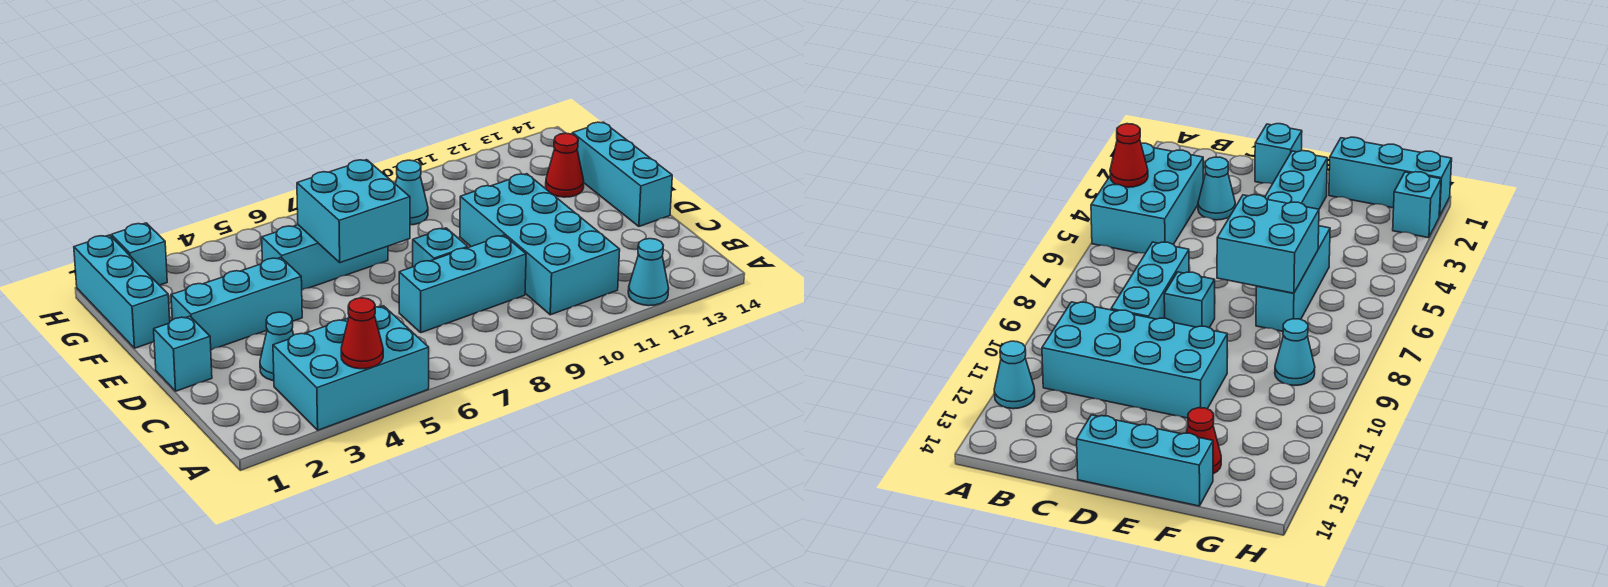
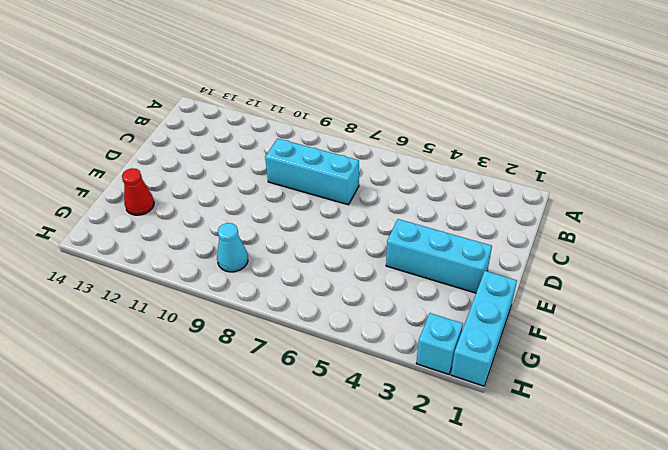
none -> cyan 2x3 brick [273,306,429,430]
none -> cyan 1x1 cone [628,239,669,306]
none -> cyan 2x4 brick [460,174,620,315]

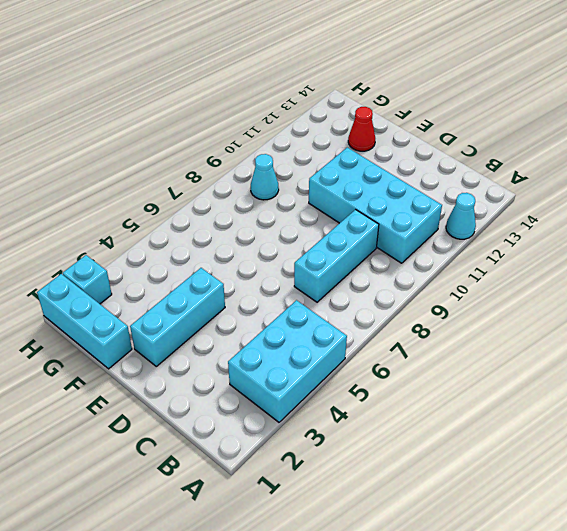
none -> cyan 1x1 cone [260,312,294,381]
none -> cyan 1x1 brick [154,316,212,391]
none -> cyan 1x1 brick [413,228,468,267]

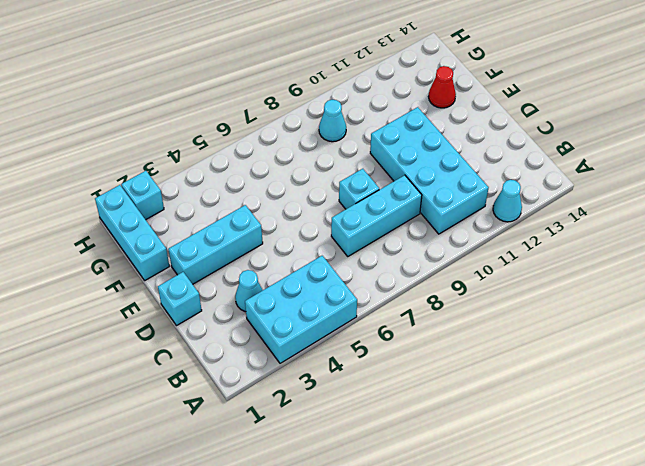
none -> cyan 1x3 brick [572,122,672,226]
none -> cyan 1x3 brick [262,225,388,290]
none -> red 1x1 cone [341,298,383,369]

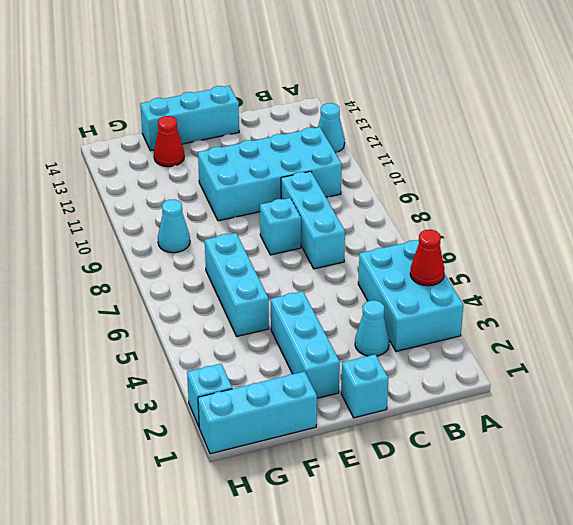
none -> cyan 2x2 brick [297,160,410,263]

